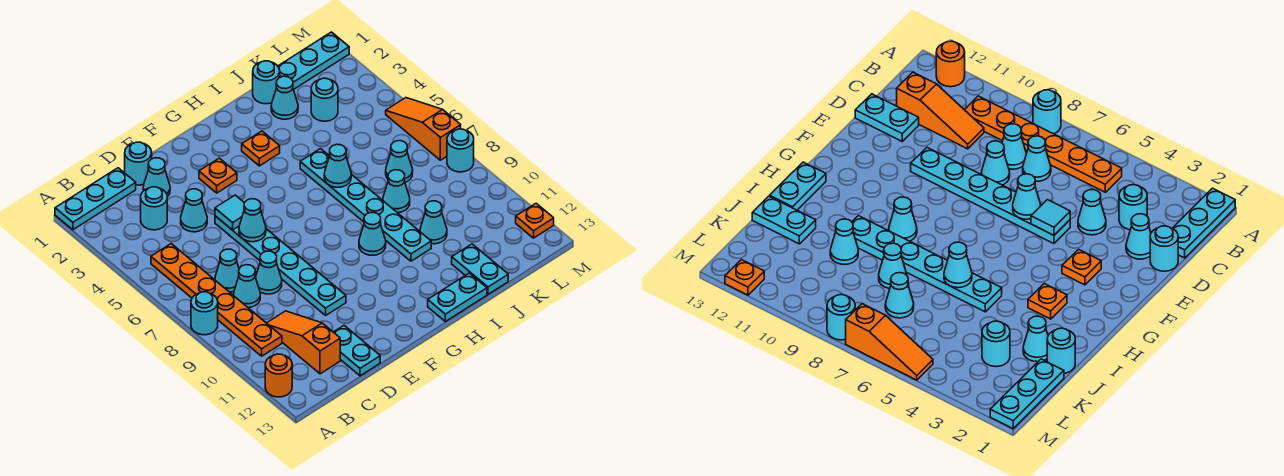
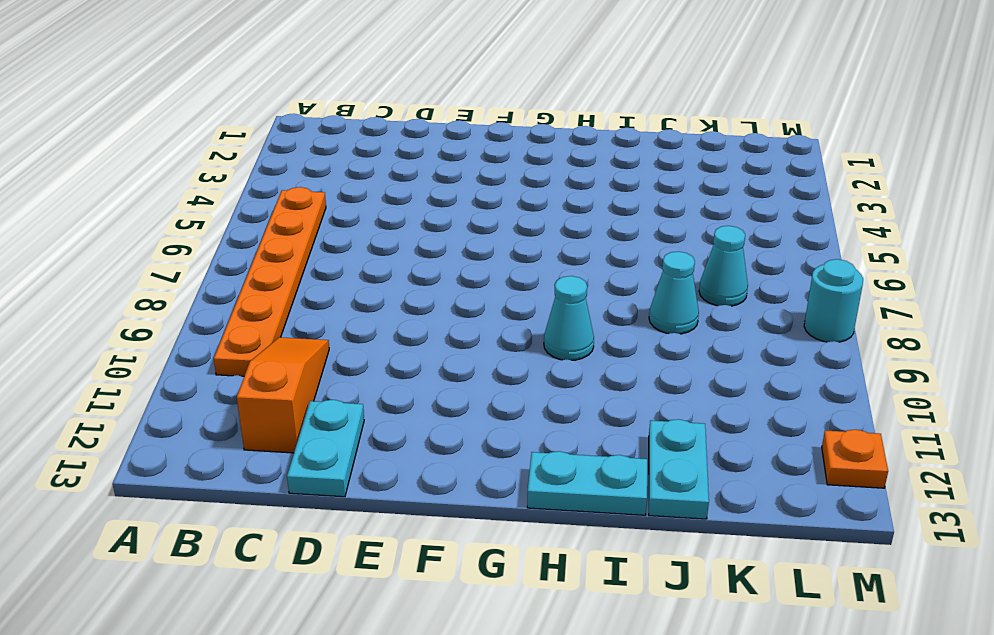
none -> cyan 1x3 plate [55,168,136,230]
none -> cyan 1x1 round brick [191,292,218,335]
none -> orange 1x1 round brick [265,354,292,397]
none -> cyan 1x1 round brick [141,187,167,230]

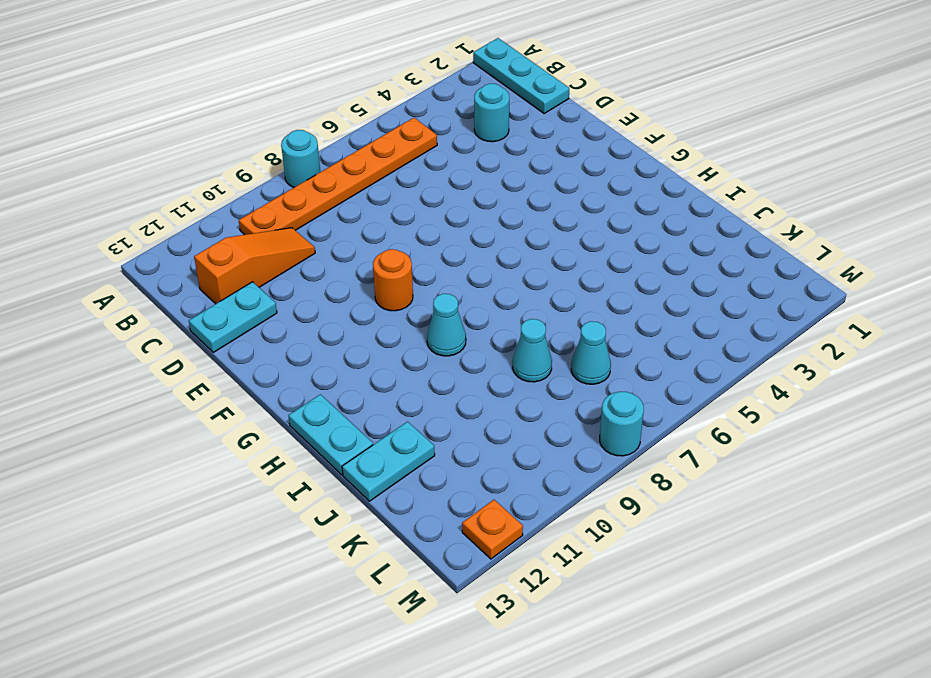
orange 1x1 round brick [373,249,413,311] -> orange 1x1 round brick moved to [265,354,292,397]
none -> cyan 1x1 cone [215,249,239,292]
none -> cyan 1x1 cone [234,265,260,308]
none -> cyan 1x1 round brick [125,142,152,185]
none -> cyan 1x1 cone [143,158,170,197]

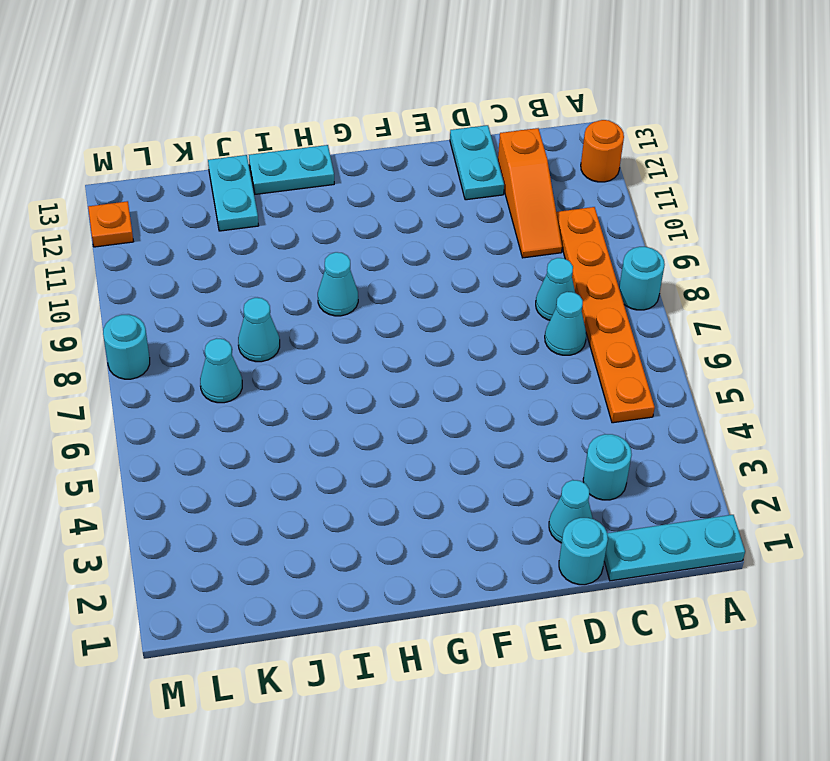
none -> cyan 1x1 cone [181,189,207,232]
none -> cyan 1x1 cone [256,251,282,294]
none -> cyan 1x6 plate [215,216,346,315]
none -> orange 1x1 plate [199,158,237,193]

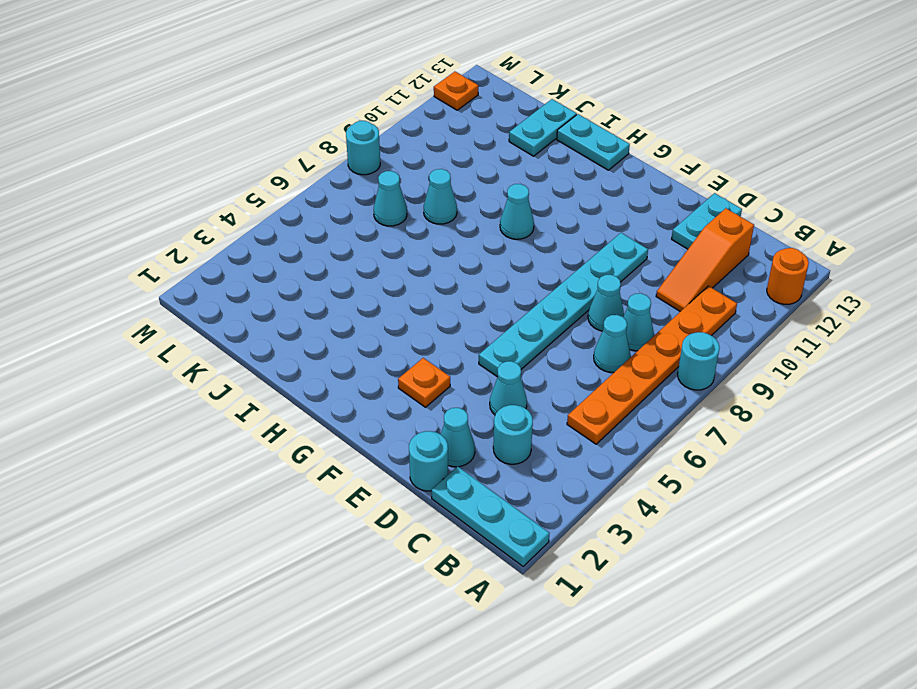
none -> orange 1x1 plate [242,131,280,166]
none -> cyan 1x6 plate [300,149,431,261]
none -> cyan 1x1 round brick [253,61,280,104]
none -> cyan 1x1 cone [271,76,298,119]

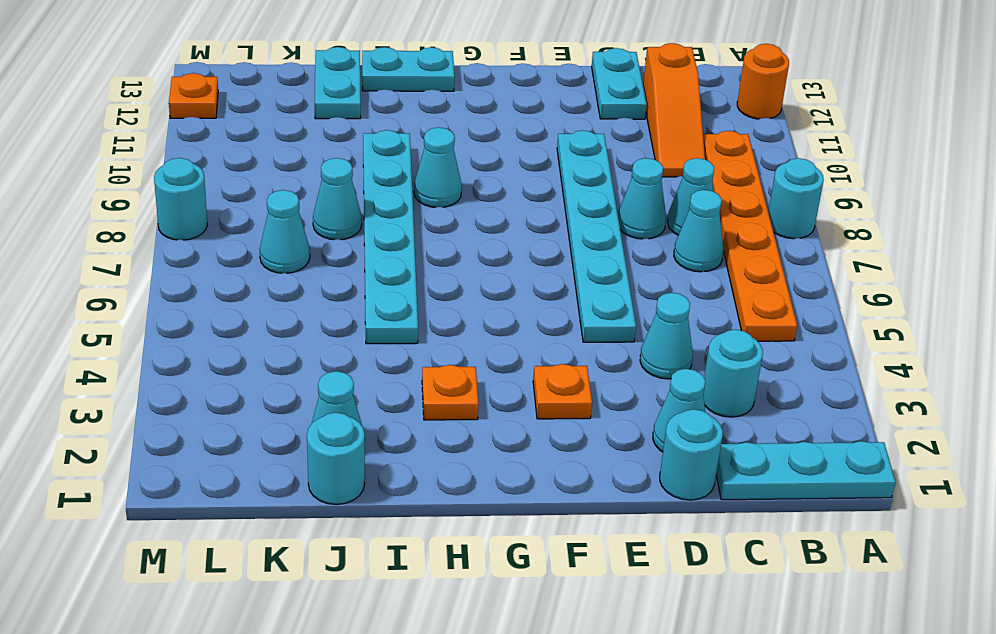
none -> cyan 1x1 cone [420,201,447,244]
none -> cyan 1x3 plate [278,32,349,89]
none -> cyan 1x1 round brick [311,78,338,121]
none -> orange 1x3 slope [386,98,461,160]

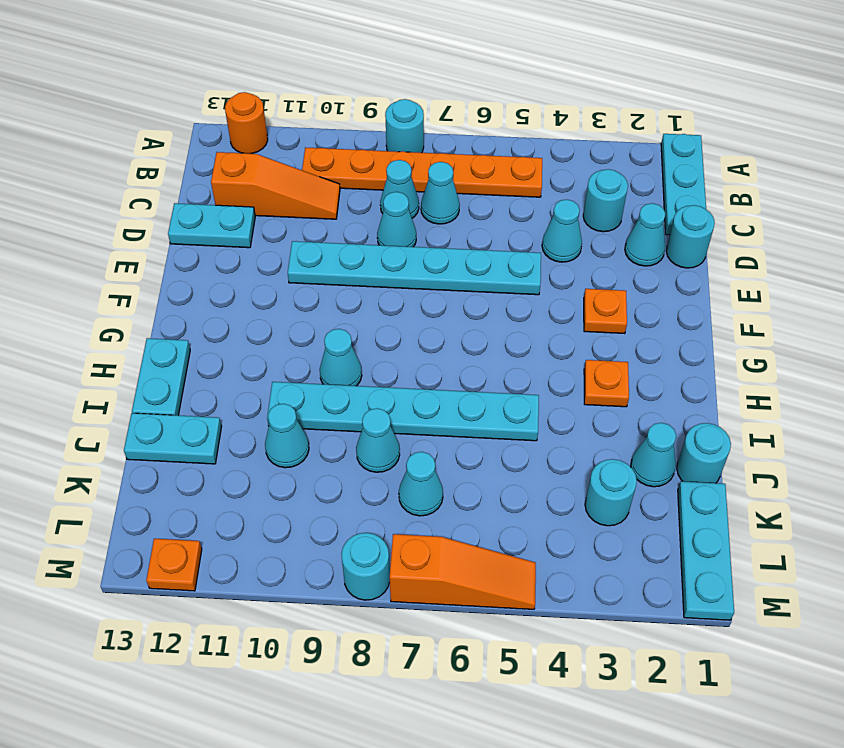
none -> cyan 1x1 tile [215,195,244,230]
none -> cyan 1x1 cone [239,199,266,242]
none -> cyan 1x1 cone [324,144,351,187]

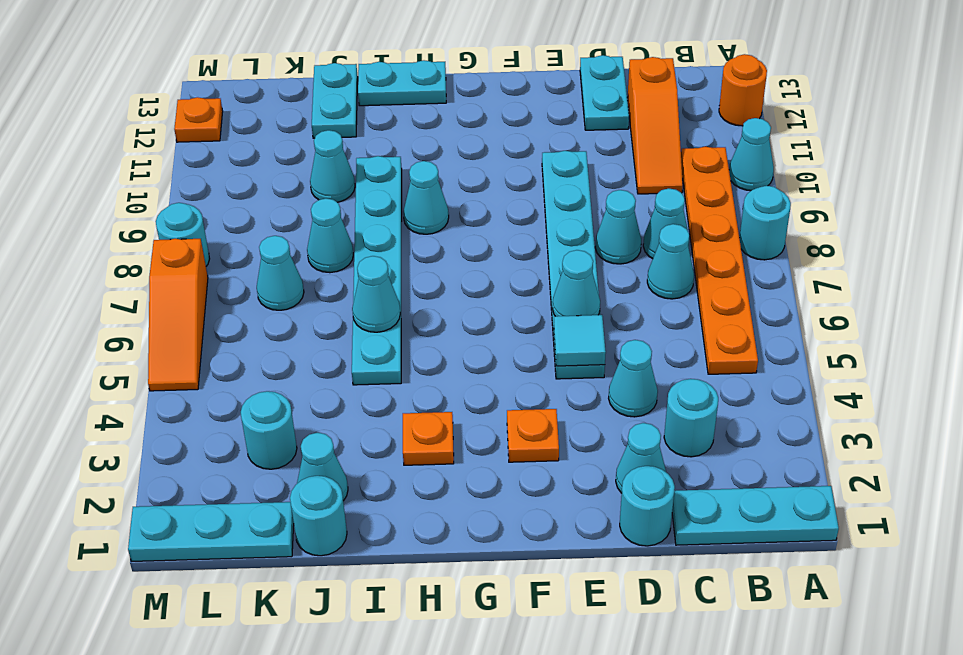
cyan 1x1 cone [729,118,774,191] -> none

